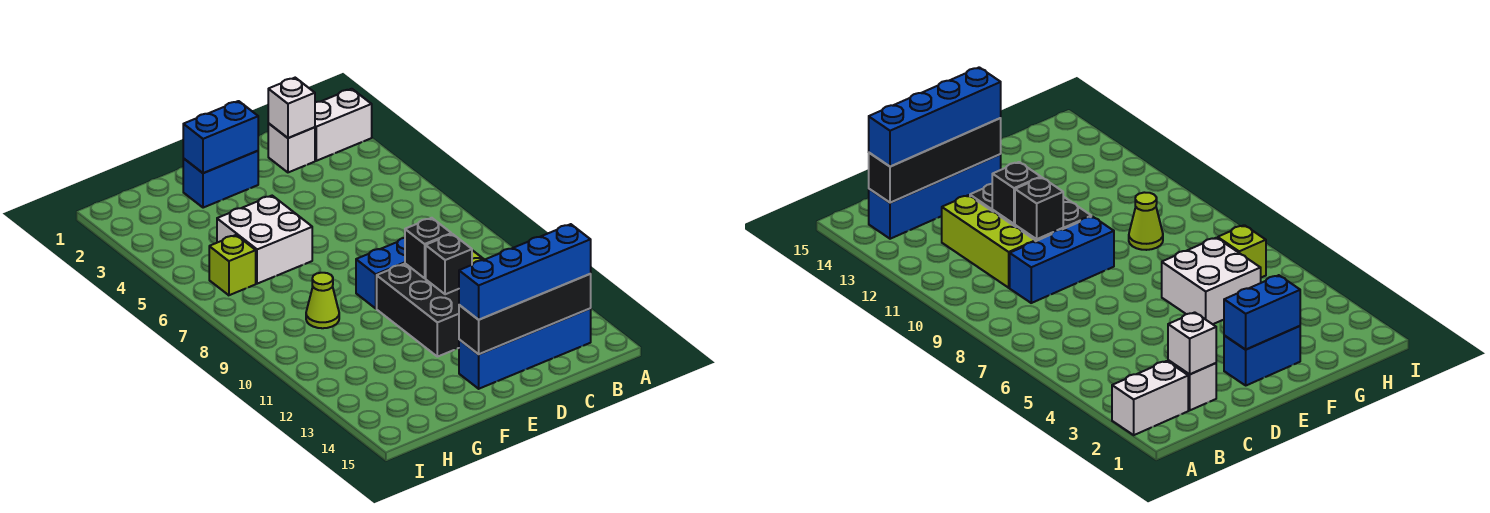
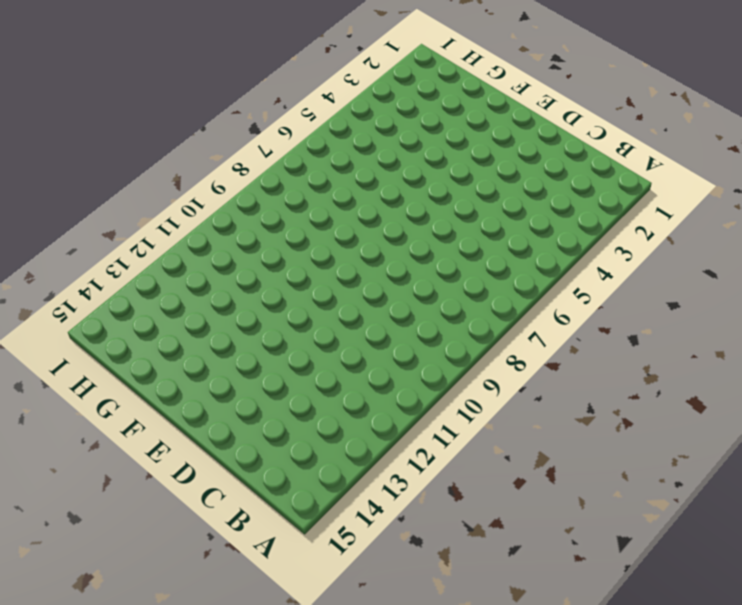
none -> white 1x2 brick [315,89,372,161]
none -> blue 1x4 brick [459,309,591,389]
none -> white 1x1 brick [268,123,315,172]

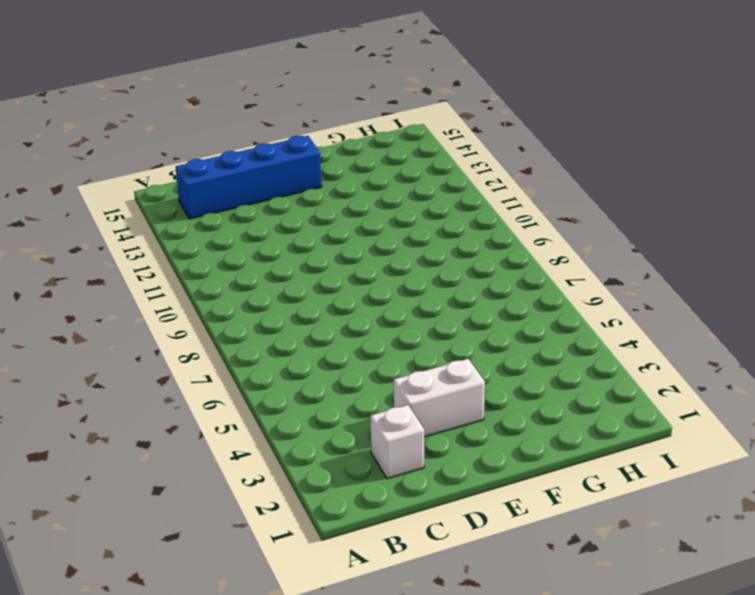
white 1x2 brick [394,359,485,437] -> white 1x2 brick moved to [315,89,372,161]
none -> blue 1x3 brick [356,238,405,308]
none -> lime 1x3 brick [942,195,1035,288]
none -> black 2x3 brick [377,264,459,357]

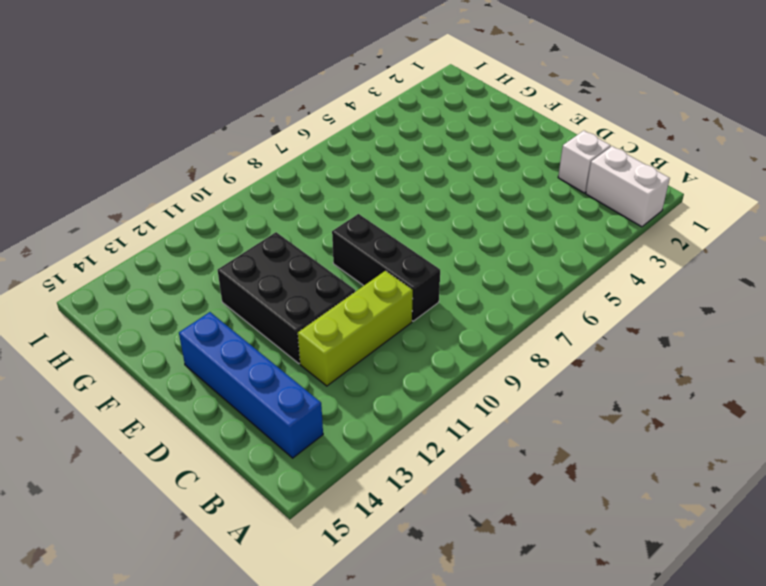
black 1x3 brick [332,214,440,321] -> blue 1x3 brick [356,238,405,308]
black 2x3 brick [218,232,355,364] -> black 2x3 brick turned to [377,264,459,357]
none -> blue 1x2 brick [183,151,258,208]
none -> white 2x2 brick [217,196,312,284]
none -> lime 1x1 cone [306,273,339,328]

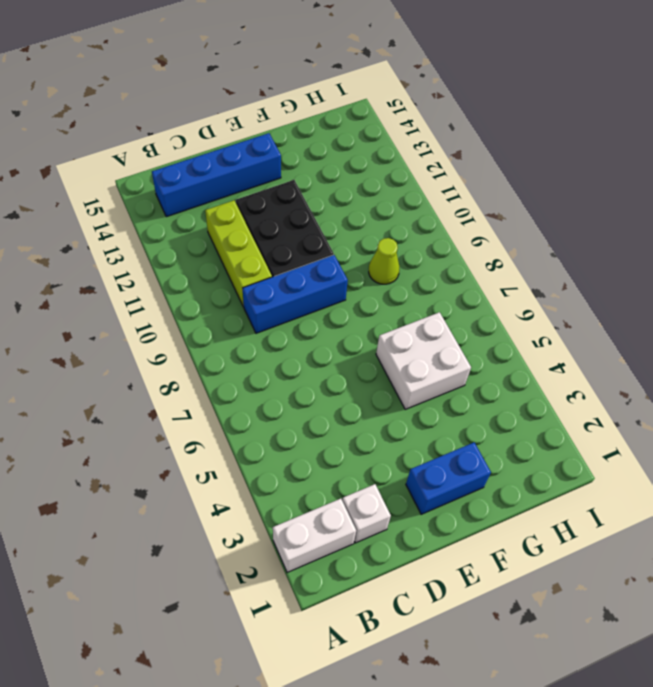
none -> lime 1x1 brick [209,235,256,295]
none -> black 1x4 brick [459,274,591,354]
none -> white 1x1 brick [268,78,315,138]

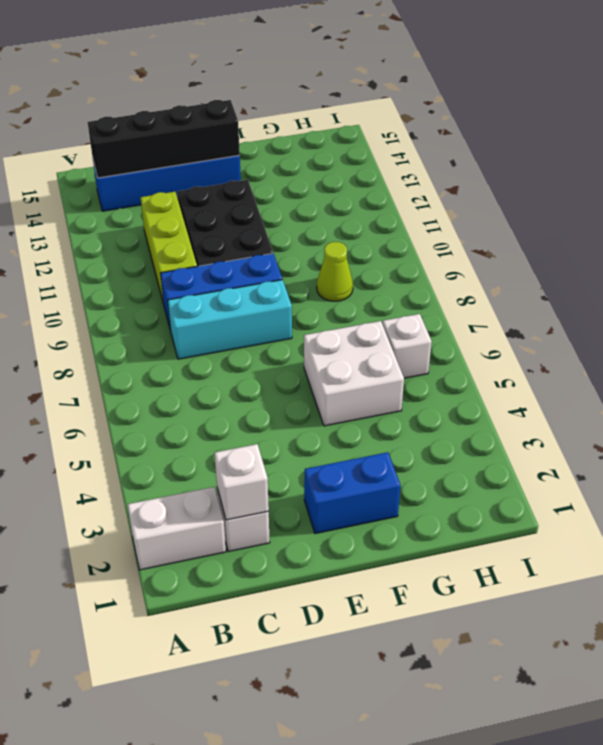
cyan 1x3 brick [168,280,292,359] -> none
white 1x1 brick [383,314,432,378] -> lime 1x1 brick [209,235,256,295]
none -> black 1x1 brick [405,218,451,278]
none -> black 1x1 brick [426,234,472,294]
none -> blue 1x2 brick [183,101,258,173]

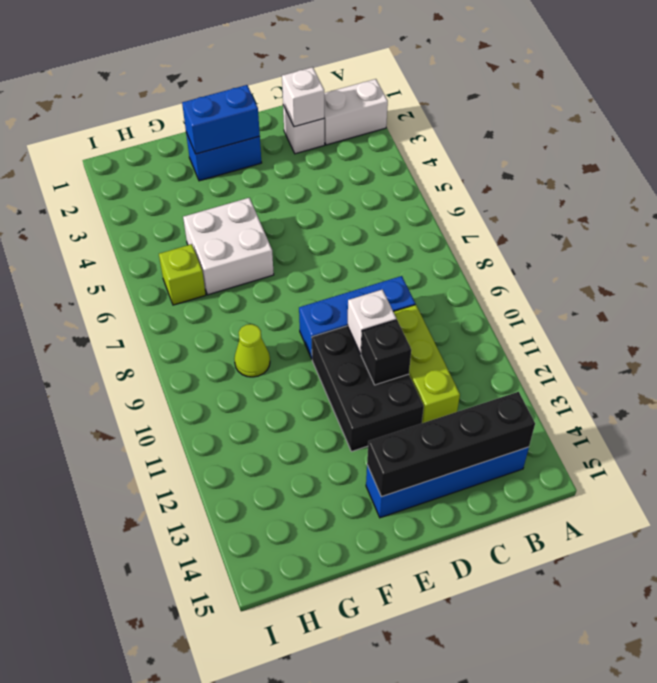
white 1x1 brick [347,289,396,354] -> black 1x1 brick [405,218,451,278]
none -> blue 1x4 brick [459,224,591,320]

